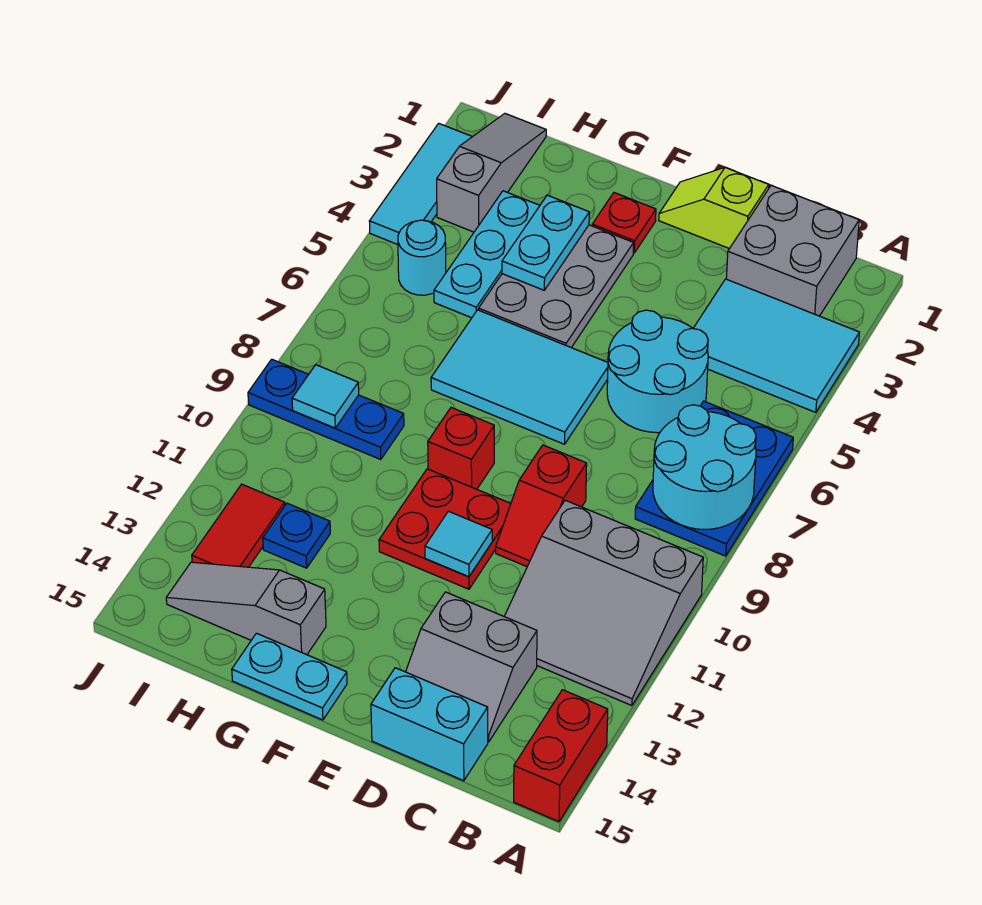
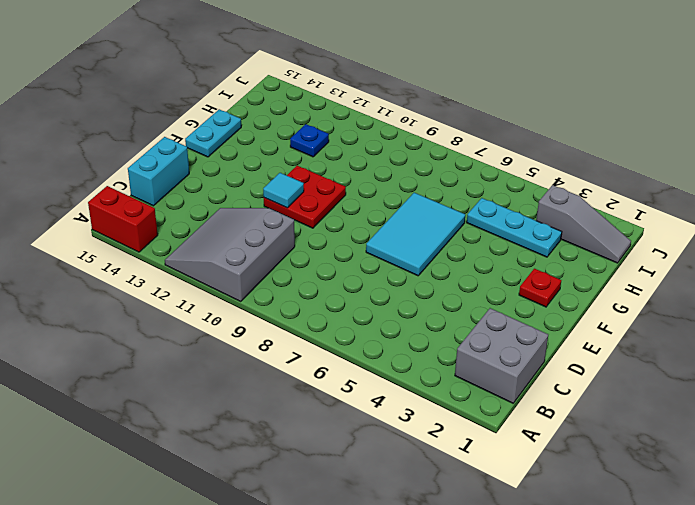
none -> cyan 2x3 tile [693,279,859,412]
none -> blue 2x3 plate [635,401,793,556]
none -> cyan 2x2 round brick [607,310,708,433]

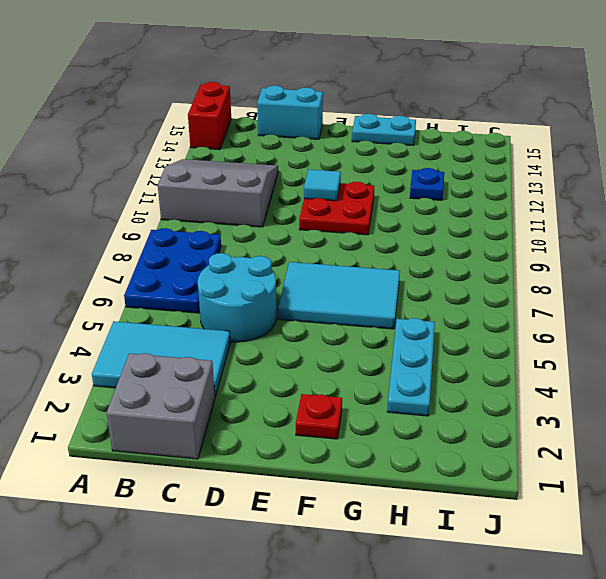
none -> grey 2x2 slope [406,592,537,742]
none -> lime 1x2 slope [659,168,769,249]
none -> red 1x2 slope [496,445,587,567]

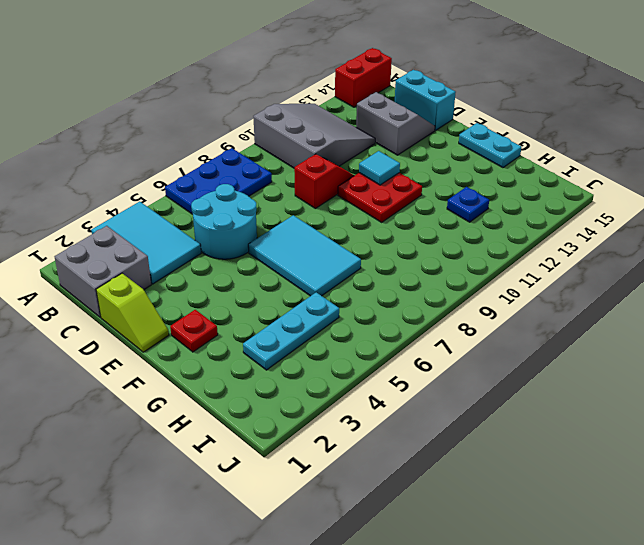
none -> grey 2x3 plate [479,225,634,348]
none -> red 1x1 brick [428,408,494,489]
none -> grey 1x3 slope [166,562,326,655]

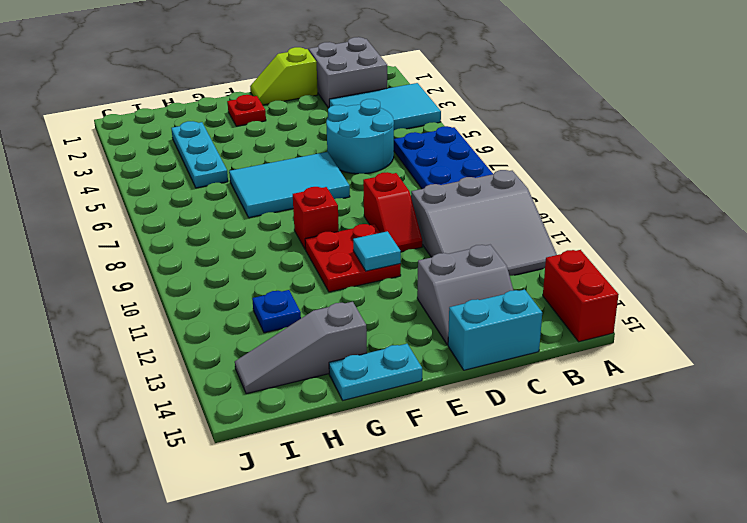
none -> grey 2x3 plate [479,225,634,348]
none -> blue 1x3 plate [248,359,404,460]
none -> grey 1x3 slope [437,114,546,232]

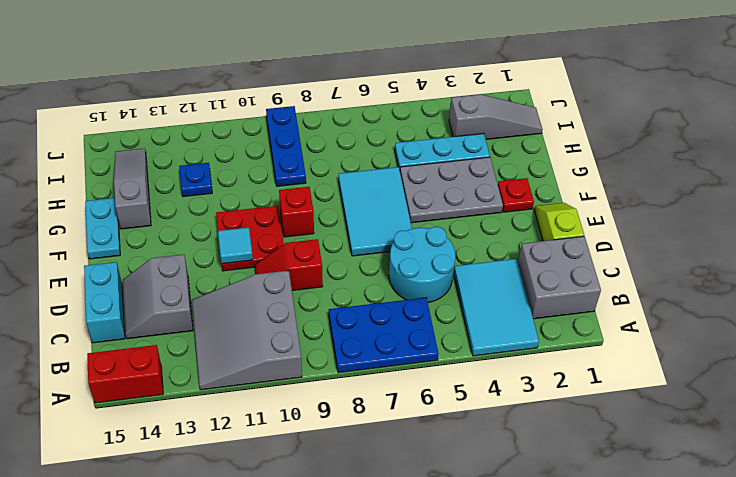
none -> cyan 1x1 round brick [398,220,446,295]
none -> red 1x2 tile [192,484,285,567]
none -> cyan 1x3 tile [369,123,472,245]

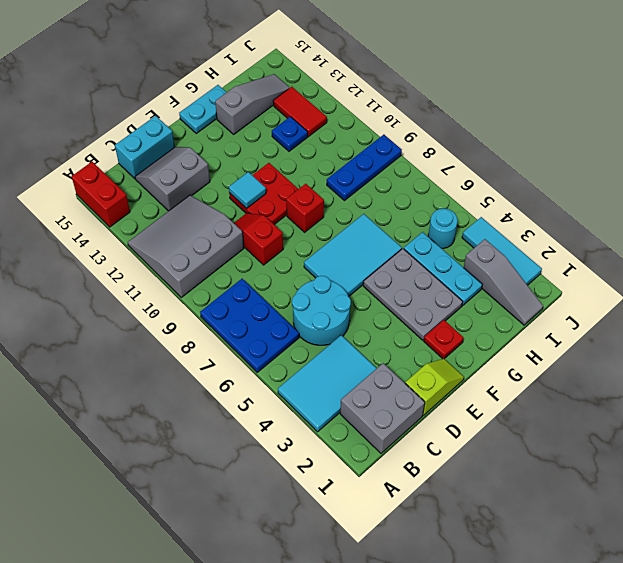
none -> cyan 2x2 round brick [653,405,756,529]
none -> cyan 1x2 plate [502,195,589,290]
none -> cyan 1x1 tile [292,365,359,428]

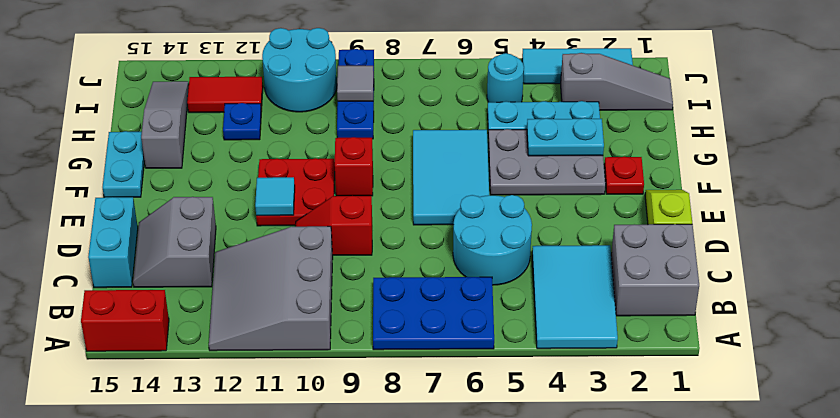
grey 1x1 tile [337,66,374,101] -> cyan 1x1 tile [292,365,359,428]
cyan 2x2 round brick [262,28,337,112] -> cyan 2x2 round brick moved to [653,405,756,529]

